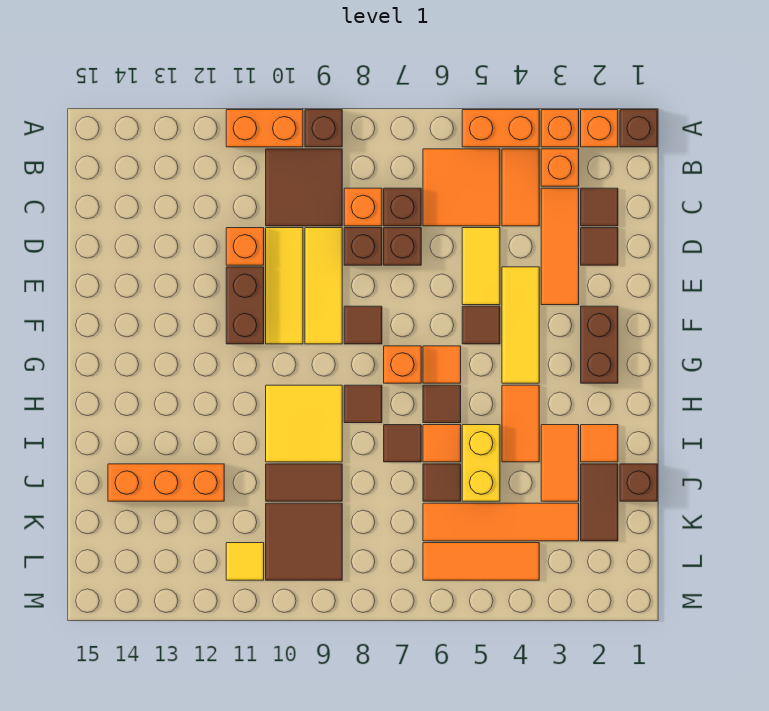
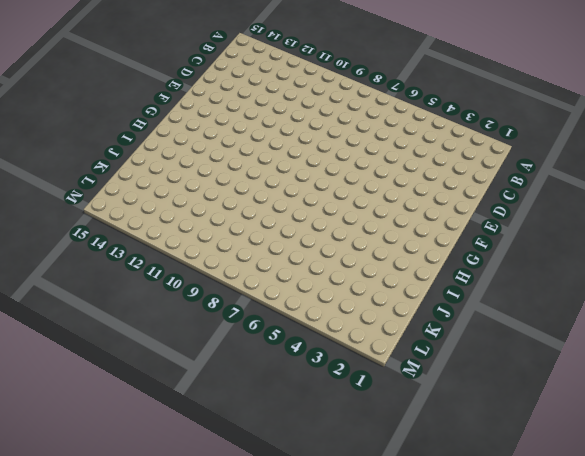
none -> brown 1x1 brick [620,110,657,147]
none -> orange 1x1 brick [581,110,618,147]
none -> orange 1x1 brick [541,110,579,147]
none -> orange 1x2 brick [462,110,539,147]

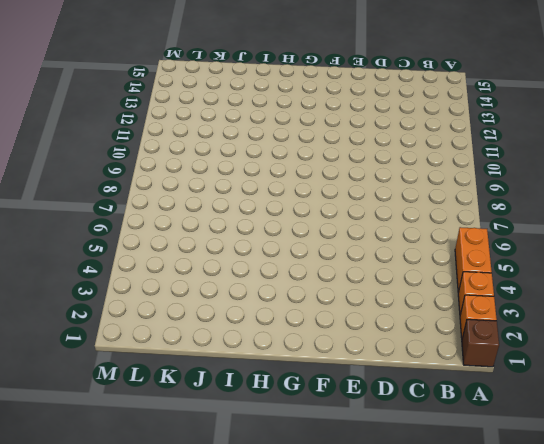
none -> brown 1x1 brick [305,110,342,147]
none -> orange 1x2 brick [226,110,303,147]
none -> orange 1x1 brick [541,149,579,186]
none -> orange 1x2 tile [502,149,539,226]

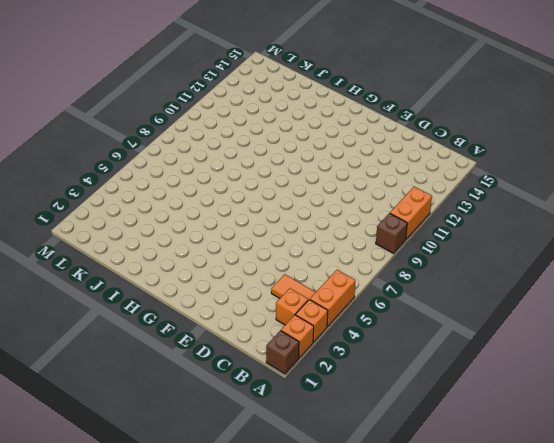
none -> orange 2x2 tile [423,149,500,226]
none -> brown 2x2 tile [266,149,342,226]
none -> brown 1x1 tile [581,188,618,226]
none -> orange 1x3 tile [541,188,579,305]

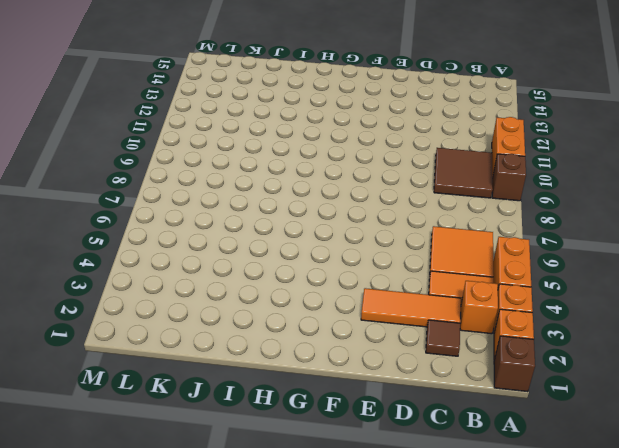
none -> brown 1x1 brick [384,188,421,226]
none -> orange 1x1 brick [344,188,382,226]
none -> brown 1x1 tile [581,228,618,265]
none -> yellow 1x2 tile [462,228,500,305]

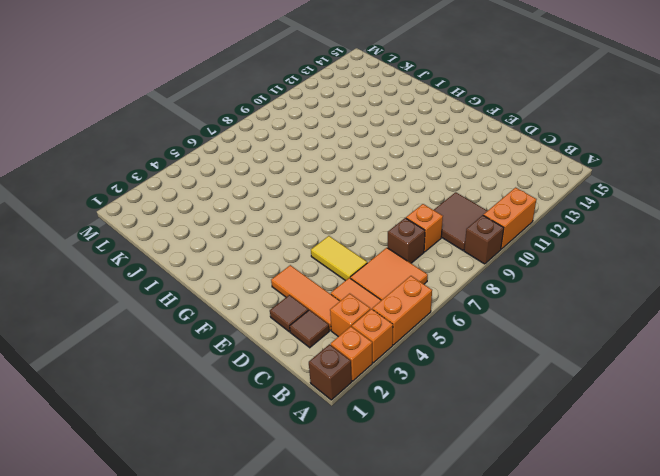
none -> brown 1x1 brick [384,228,421,265]
none -> brown 1x1 brick [344,228,382,265]
none -> yellow 1x3 tile [305,228,342,344]
none -> yellow 1x3 tile [266,228,303,344]

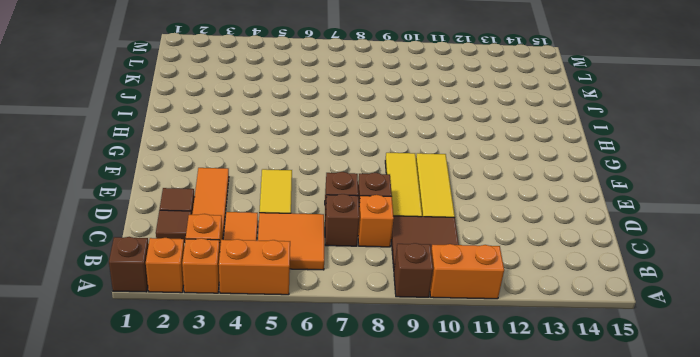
none -> orange 1x1 brick [226,228,264,265]
none -> yellow 1x3 tile [502,267,539,383]
none -> brown 1x2 brick [226,267,264,344]
none -> brown 1x2 brick [581,306,618,383]

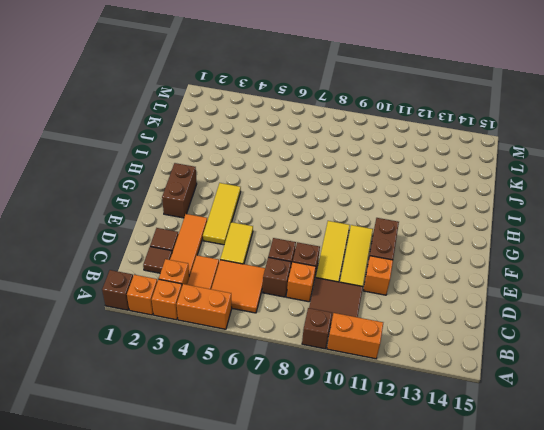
none -> brown 1x1 tile [462,306,500,344]
none -> brown 1x1 tile [344,306,382,344]
none -> orange 1x1 tile [423,346,461,383]
none -> orange 1x1 brick [384,346,421,383]

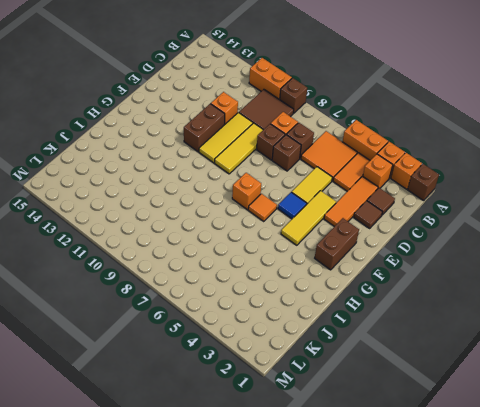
blue 1x1 tile [278,192,307,219] -> brown 1x1 tile [462,306,500,344]
none -> brown 1x1 tile [344,306,382,344]
none -> orange 1x2 tile [502,385,539,462]
none -> brown 1x1 tile [423,385,461,423]
none -> brown 1x1 tile [344,385,382,423]

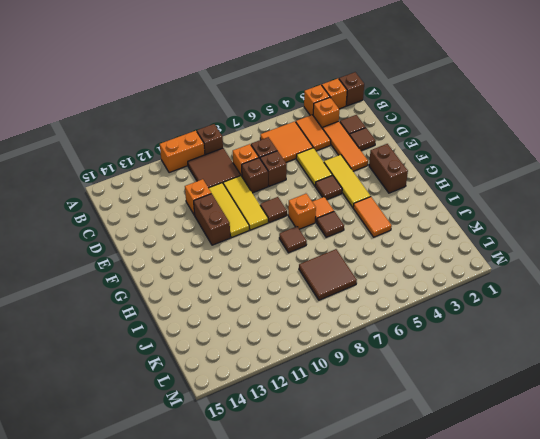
brown 2x2 tile [299,249,357,300] -> brown 2x2 tile moved to [266,503,342,580]
none -> orange 1x2 brick [462,110,539,147]
none -> yellow 2x2 tile [266,385,342,462]
none -> orange 1x1 tile [581,425,618,462]
none -> orange 1x2 tile [541,425,579,501]

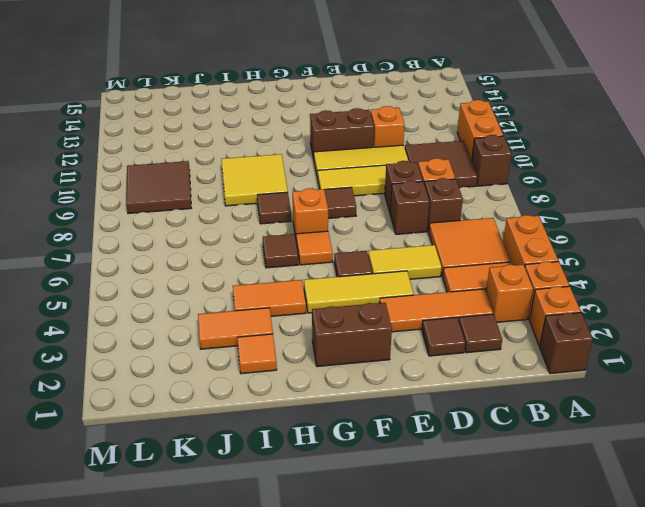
none -> yellow 1x2 brick [462,425,500,501]
none -> orange 1x1 tile [423,425,461,462]
none -> brown 1x1 tile [384,425,421,462]
none -> brown 1x1 brick [620,464,657,501]

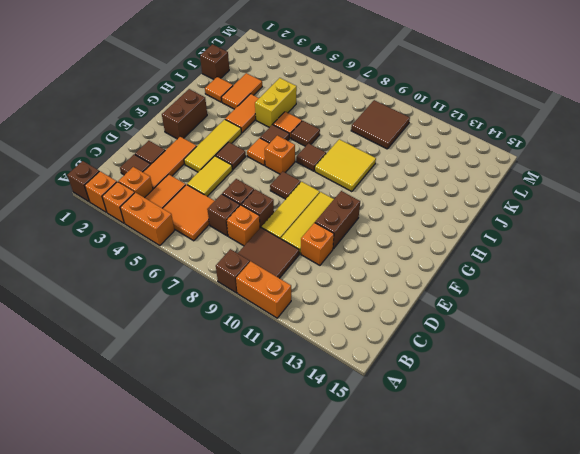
none -> brown 1x2 tile [581,464,618,541]
none -> brown 1x1 tile [423,464,461,501]
none -> brown 1x2 tile [266,464,342,501]
none -> orange 1x3 brick [108,464,224,501]

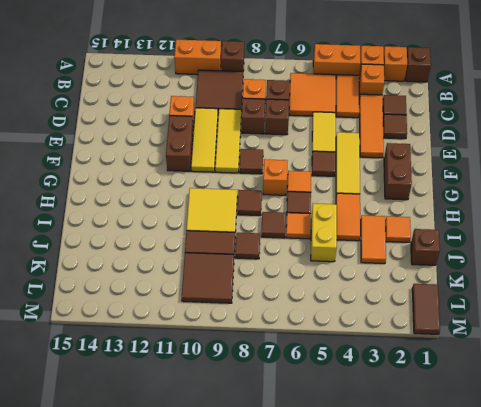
brown 1x1 tile [235,233,260,259] -> brown 1x1 tile moved to [423,464,461,501]
brown 1x2 tile [412,284,440,334] -> brown 1x2 tile moved to [581,464,618,541]
none -> orange 1x3 brick [108,464,224,501]
none -> orange 1x4 tile [423,503,579,541]
none -> orange 1x3 tile [423,543,539,580]
none -> yellow 1x1 tile [226,543,264,580]

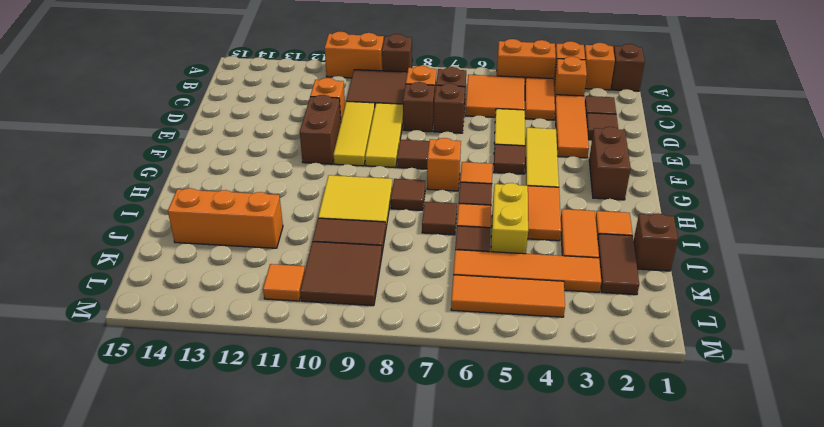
orange 1x1 tile [263,264,305,301] -> yellow 1x1 tile [226,543,264,580]

